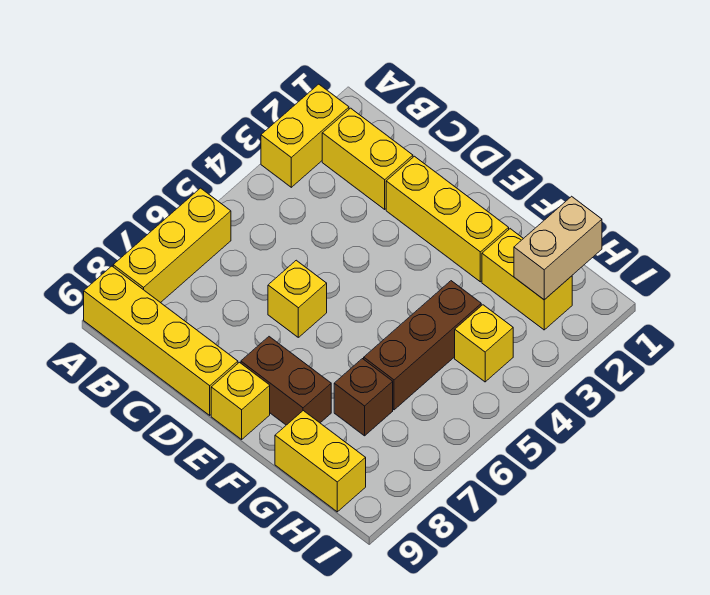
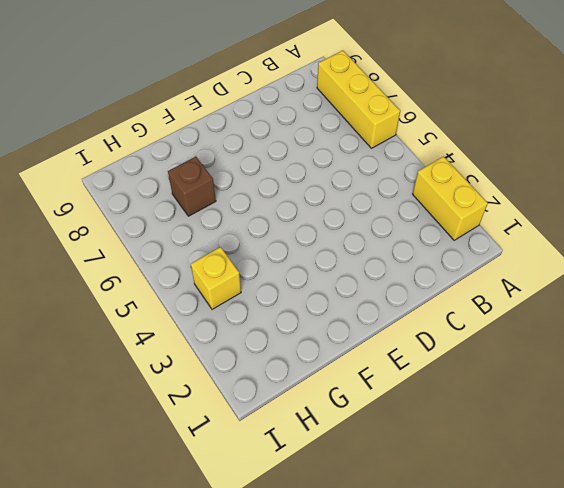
none -> yellow 1x4 brick [84,266,238,415]
none -> yellow 1x2 brick [322,108,413,209]
none -> yellow 1x3 brick [386,156,509,282]

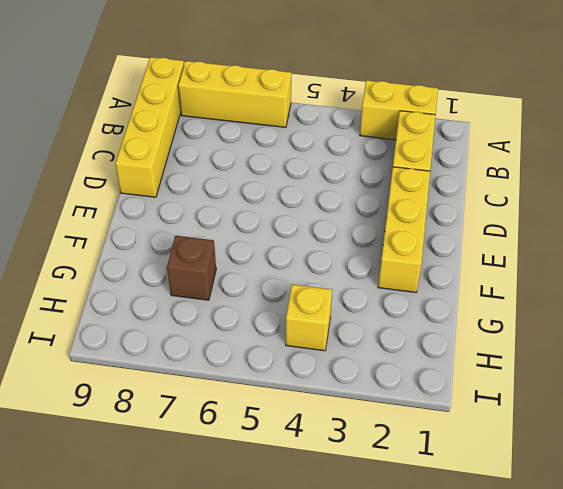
none -> yellow 1x1 brick [268,260,327,337]
none -> brown 1x2 brick [241,337,331,425]
none -> yellow 1x1 brick [211,362,270,439]

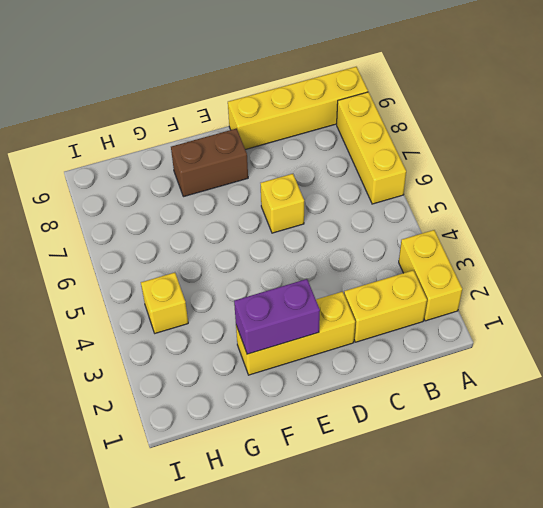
purple 1x2 brick [234,279,320,354] -> none
none -> yellow 1x1 brick [211,362,270,439]
none -> yellow 1x2 brick [482,229,572,330]
none -> brown 1x3 brick [364,281,481,410]

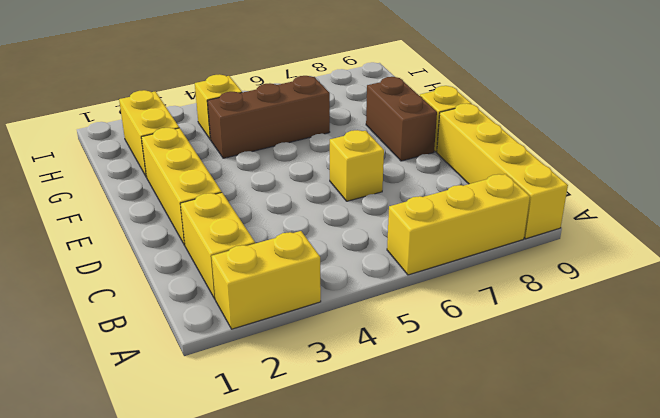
none -> brown 1x1 brick [334,359,393,436]
none -> yellow 1x2 brick [275,411,366,512]
none -> tan 1x2 brick [514,196,602,300]

